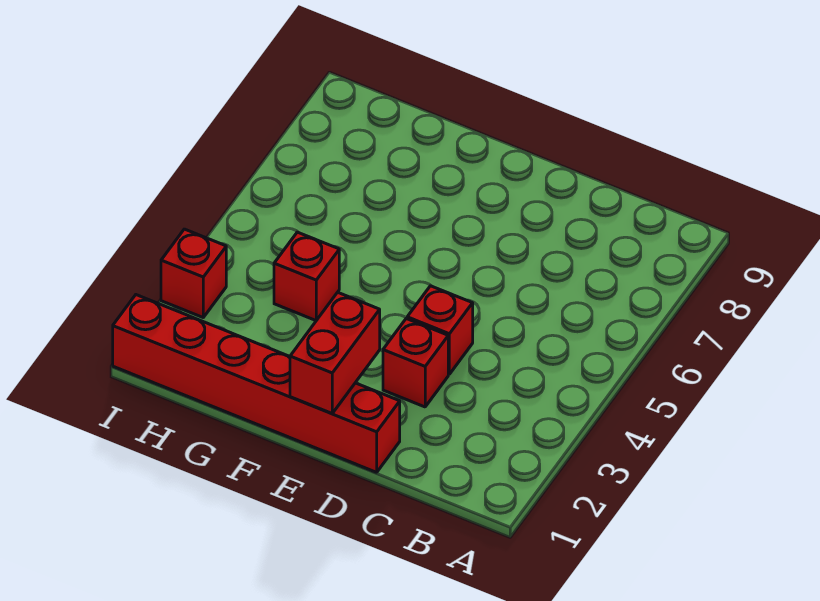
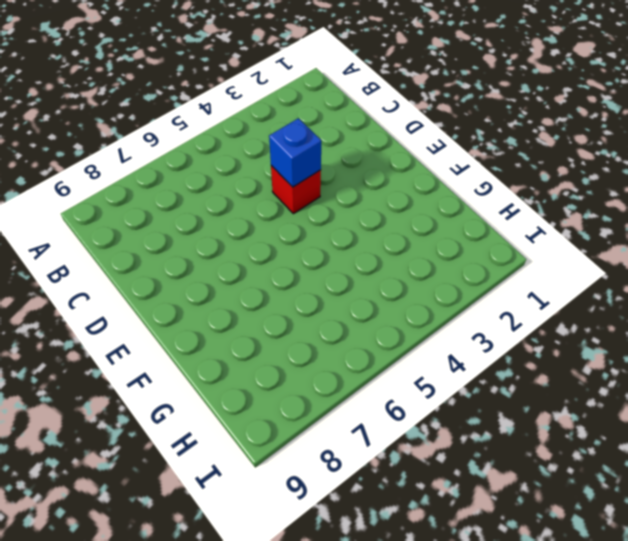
blue 1x1 brick [269,118,321,187] -> none
none -> red 1x6 brick [113,295,400,472]
none -> red 1x1 brick [383,318,448,407]

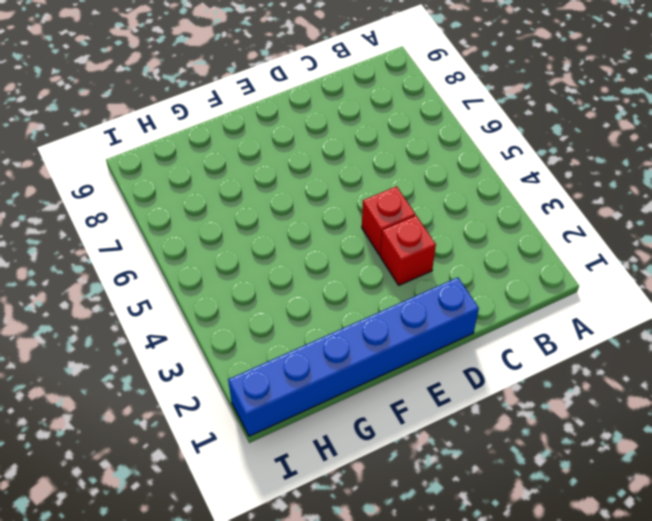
blue 1x6 brick [228,277,479,436] -> red 1x6 brick [113,295,400,472]
none -> red 1x1 brick [274,232,339,320]
none -> red 1x1 brick [161,229,226,317]

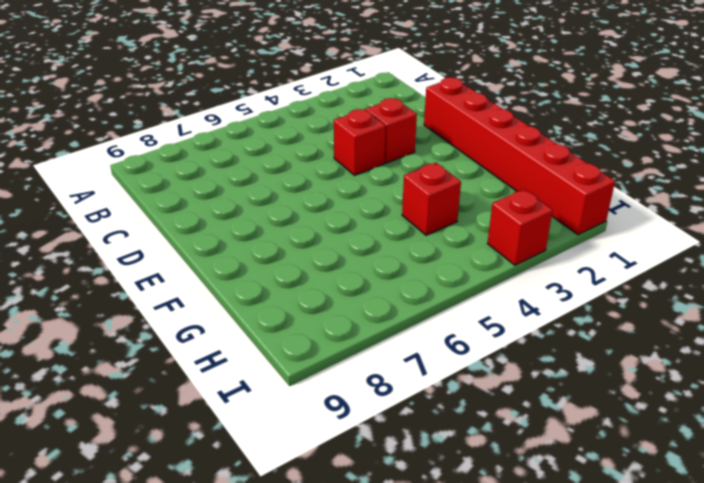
none -> red 1x2 brick [290,292,380,413]

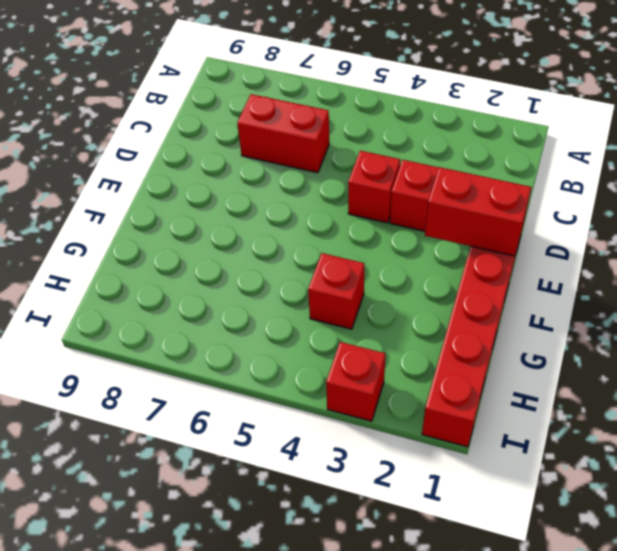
red 1x2 brick [237,94,329,173] -> none

